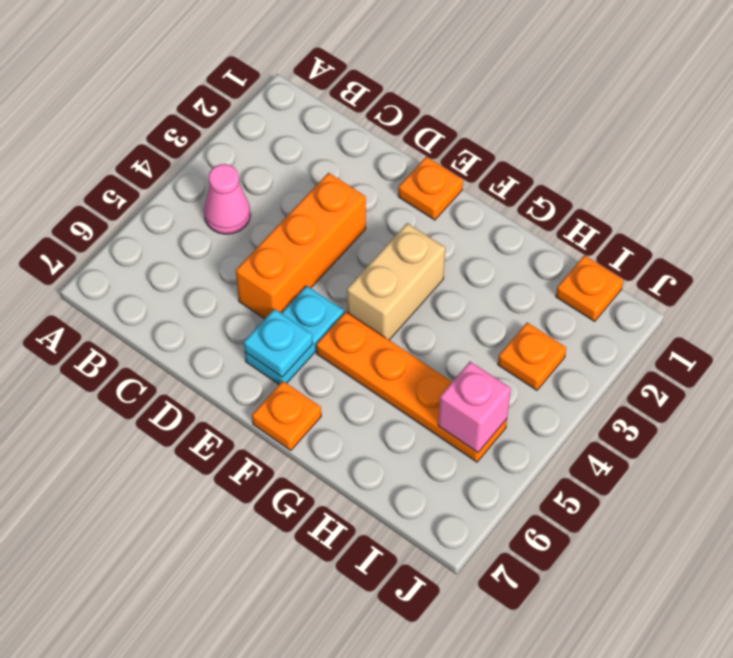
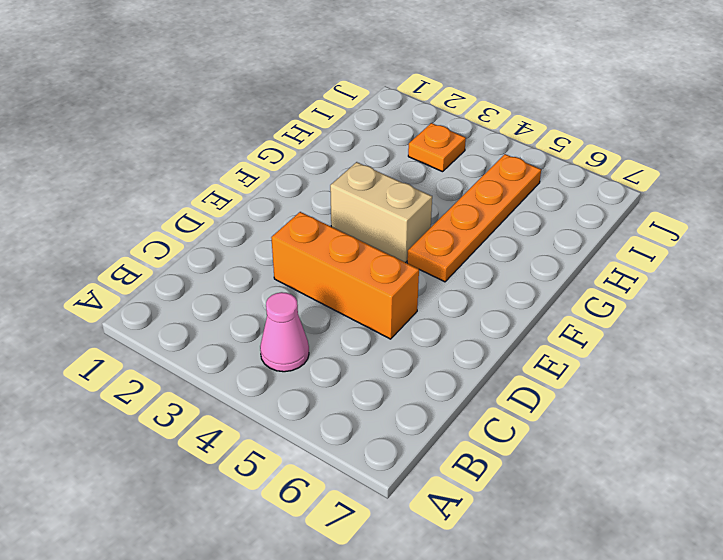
none -> orange 1x1 plate [398,157,463,220]
none -> cyan 1x2 plate [245,286,344,384]

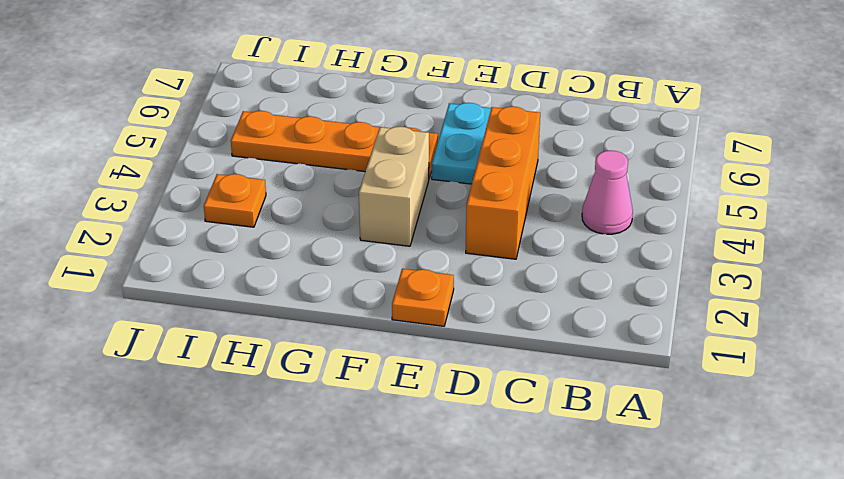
none -> orange 1x1 plate [252,381,321,450]
none -> orange 1x1 plate [556,255,623,321]

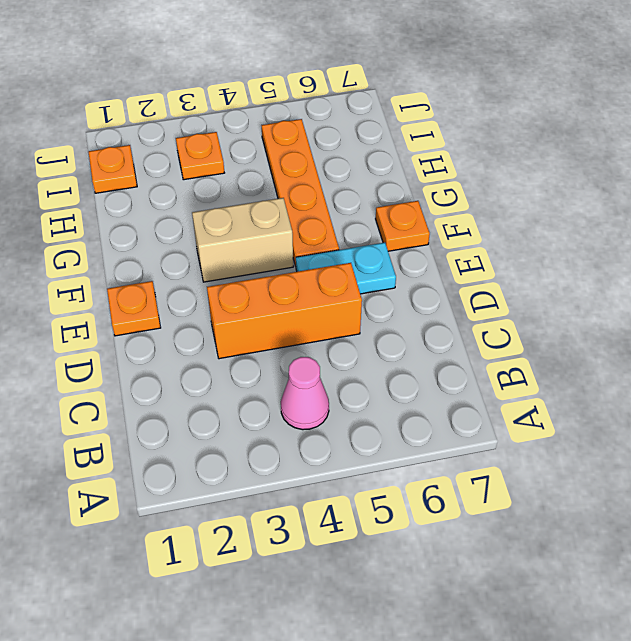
none -> cyan 1x1 plate [244,309,313,377]
none -> pink 1x1 brick [438,362,511,453]

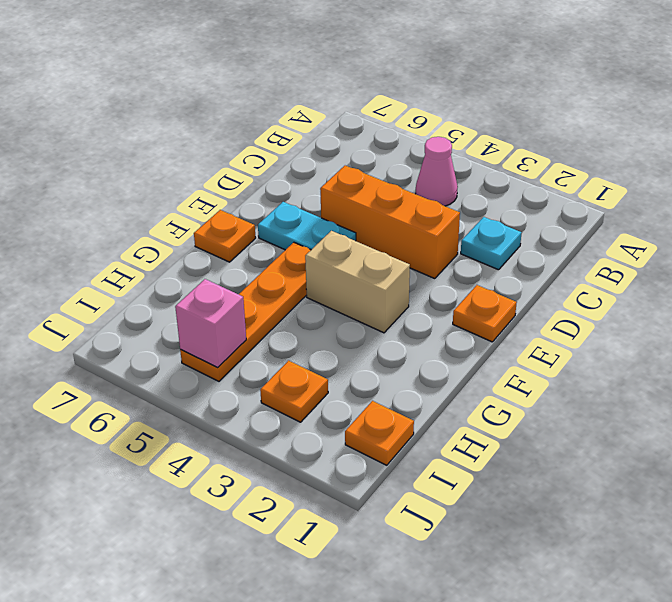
cyan 1x1 plate [461,217,521,270] -> cyan 1x1 plate moved to [244,309,313,377]

